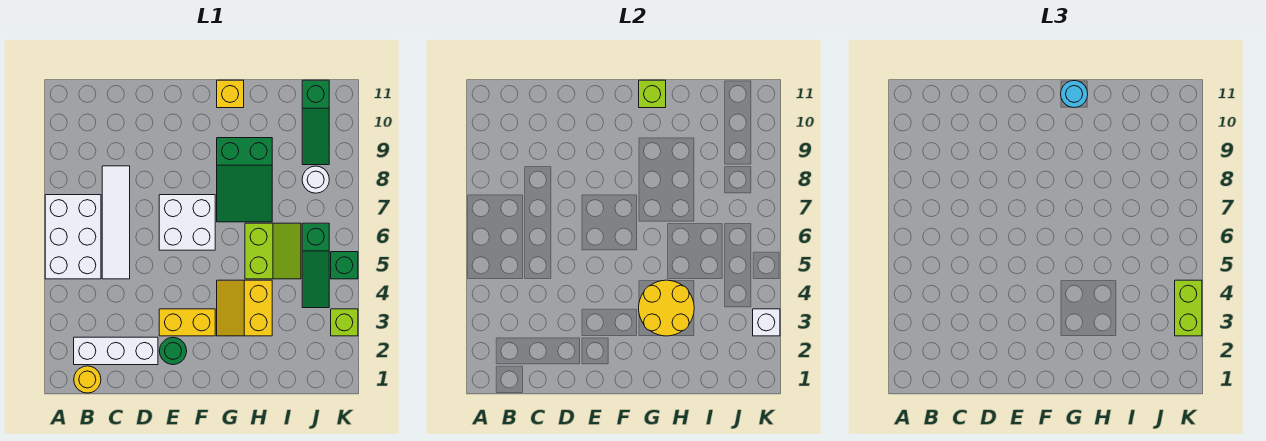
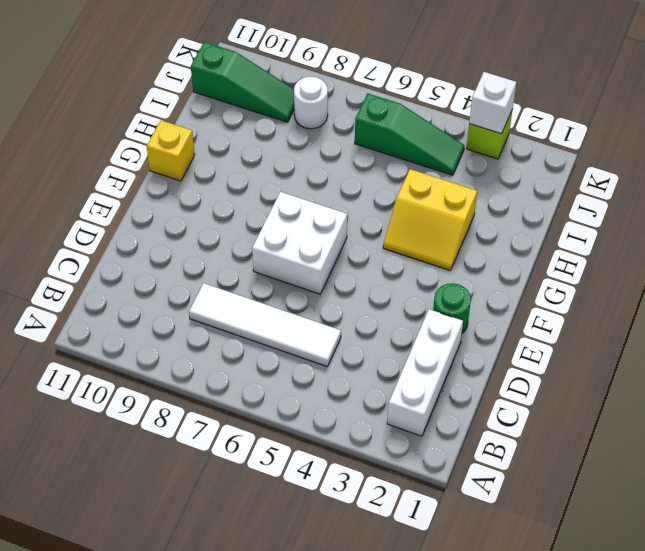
none -> white 2x3 brick [45,195,101,279]
none -> yellow 1x1 round brick [74,366,101,393]
none -> yellow 1x2 brick [159,309,215,336]

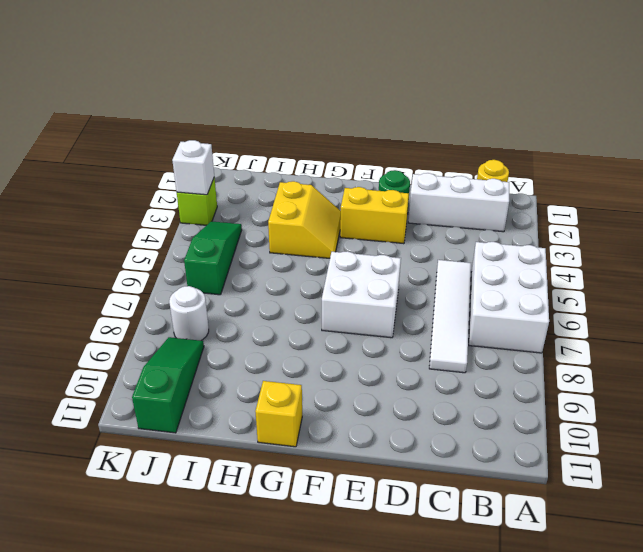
none -> green 2x3 slope [217,138,272,222]
none -> lime 2x2 slope [245,223,301,279]
none -> green 1x1 brick [331,252,358,279]

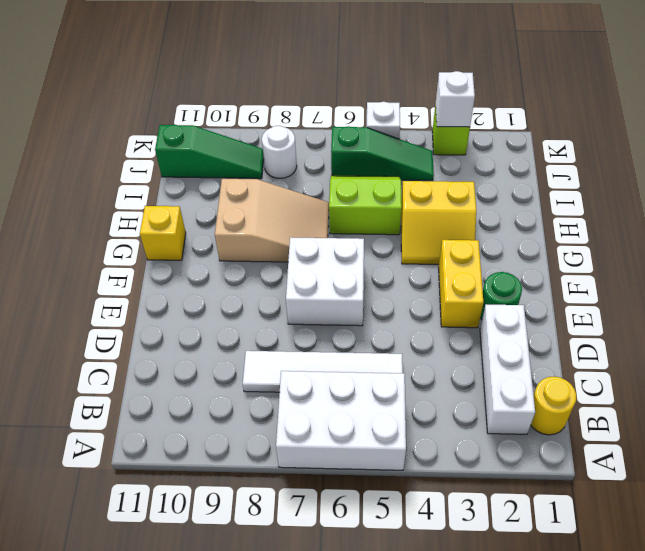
tan 2x3 slope [215,179,329,262] -> green 2x3 slope [217,138,272,222]
white 1x1 brick [366,102,400,139] -> green 1x1 brick [331,252,358,279]
none -> yellow 2x2 round brick [639,280,694,336]
none -> lime 1x1 brick [639,80,666,108]
none -> cyan 1x1 round brick [1061,81,1088,108]

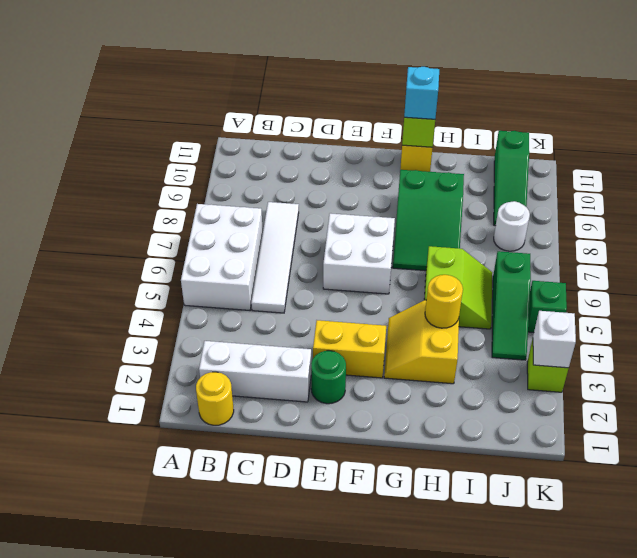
cyan 1x1 brick [404,67,439,119] -> cyan 1x1 round brick [1061,81,1088,108]
yellow 1x1 round brick [425,275,463,328] -> yellow 2x2 round brick [639,280,694,336]
none -> lime 1x2 brick [1175,280,1202,336]

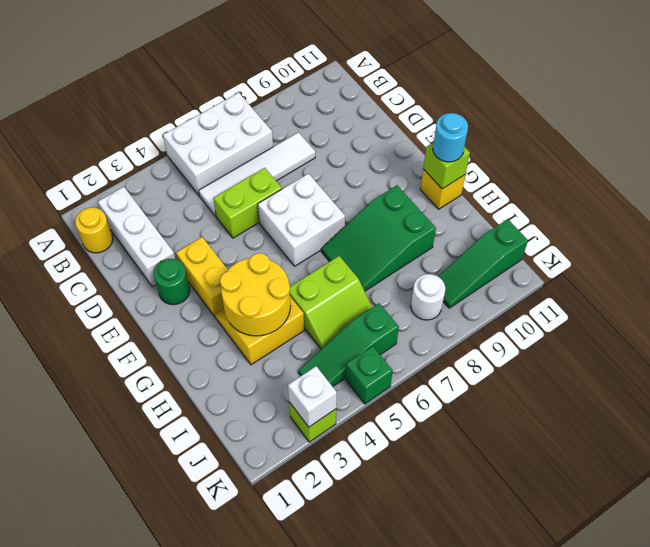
lime 1x2 brick [213,168,282,238] -> lime 1x2 brick moved to [1175,280,1202,336]

